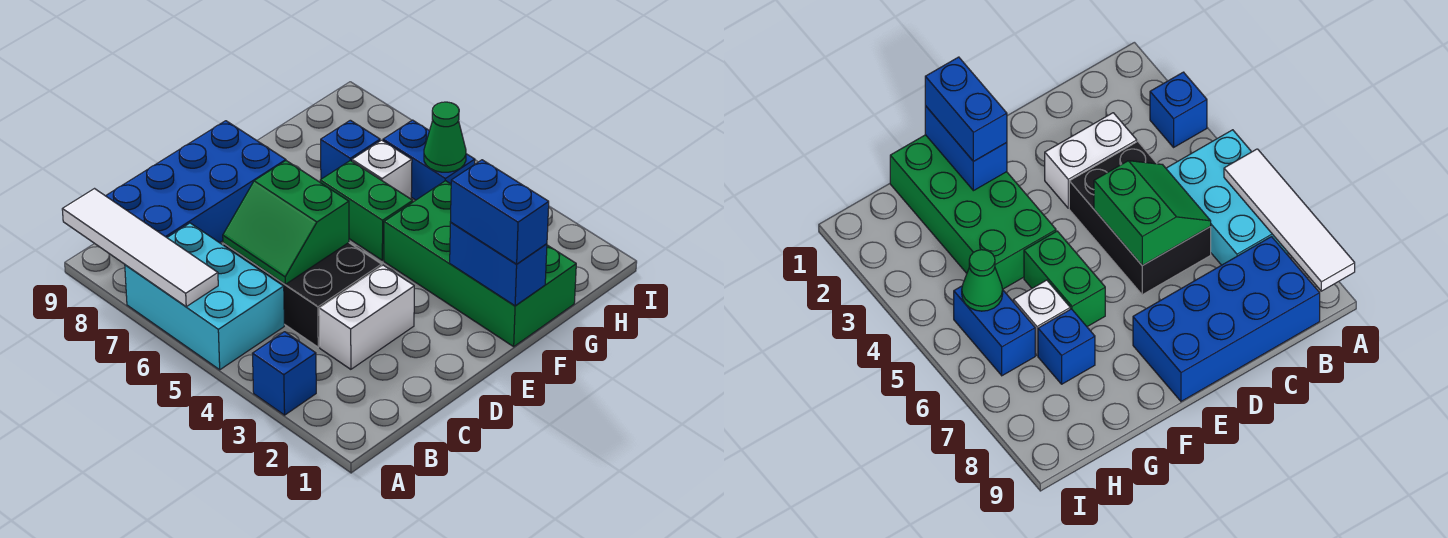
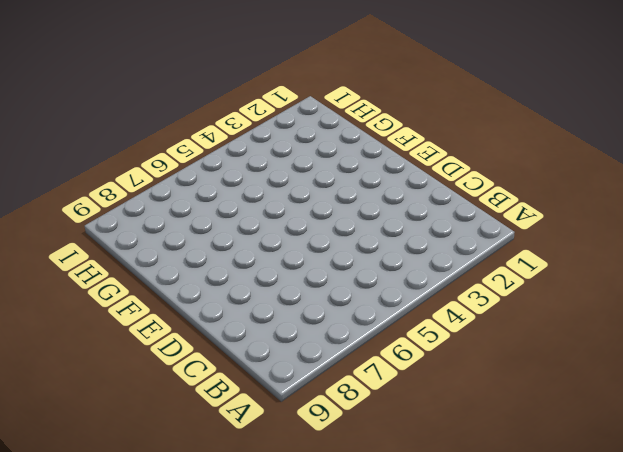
none -> blue 1x1 brick [252,332,316,415]
none -> cyan 2x3 brick [125,223,284,370]
none -> blue 2x4 brick [106,121,286,243]

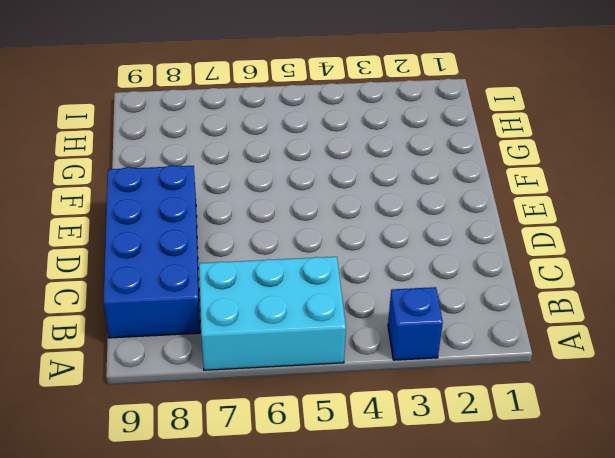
none -> white 1x2 brick [319,265,414,369]
none -> black 2x3 brick [223,243,382,347]
none -> green 2x4 brick [384,181,576,347]

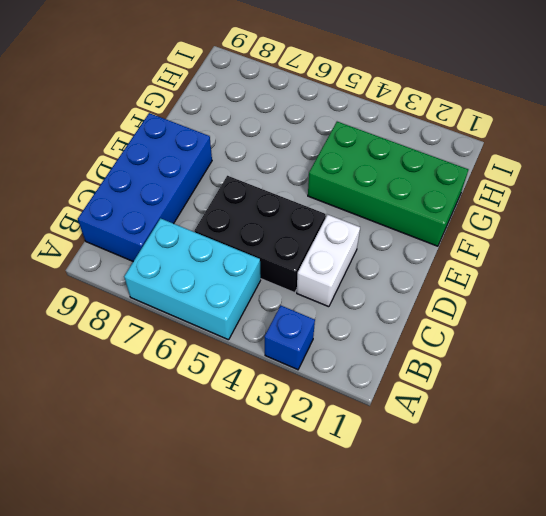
none -> green 1x2 brick [320,160,413,260]
none -> white 1x1 brick [352,140,412,199]
none -> blue 1x1 brick [321,120,380,179]

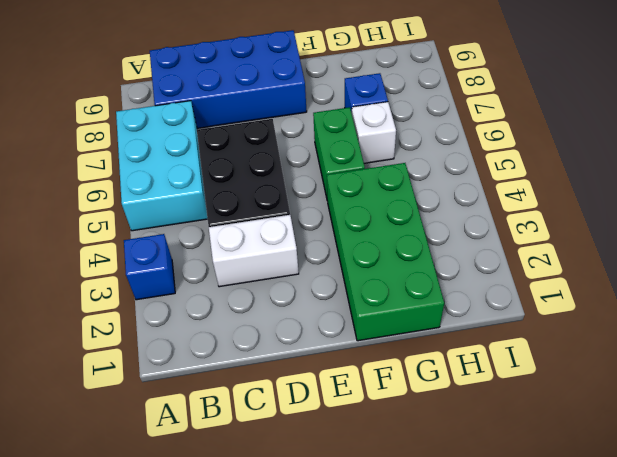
none -> blue 1x2 brick [383,120,475,200]
none -> white 1x4 tile [62,189,218,307]
none -> green 2x2 slope [223,161,349,284]

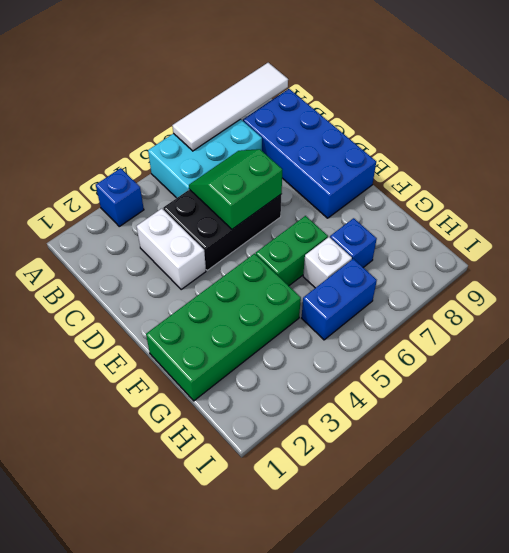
none -> blue 1x2 brick [450,223,547,306]
none -> green 1x1 cone [424,102,466,172]
none -> blue 1x2 brick [450,160,549,264]

